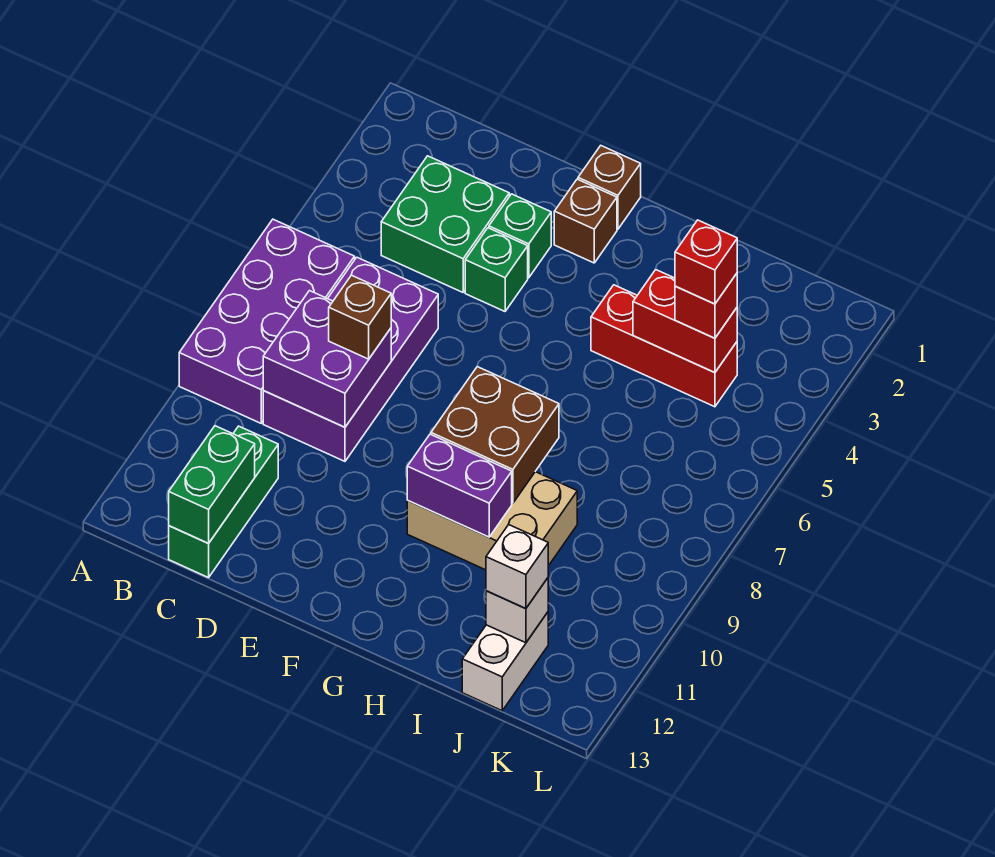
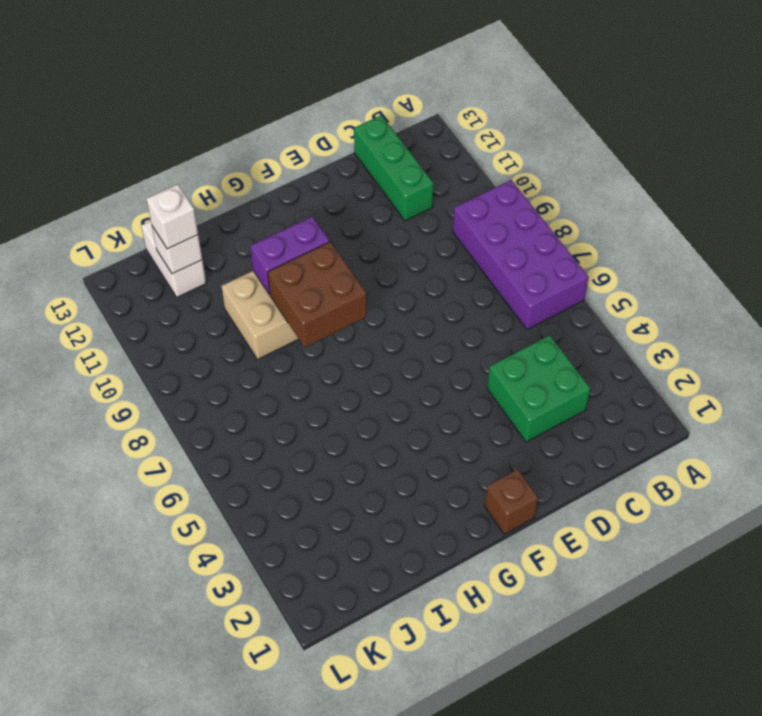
none -> purple 2x4 brick [263,257,438,461]
none -> green 1x1 brick [489,194,551,278]
none -> green 1x1 brick [465,228,528,311]

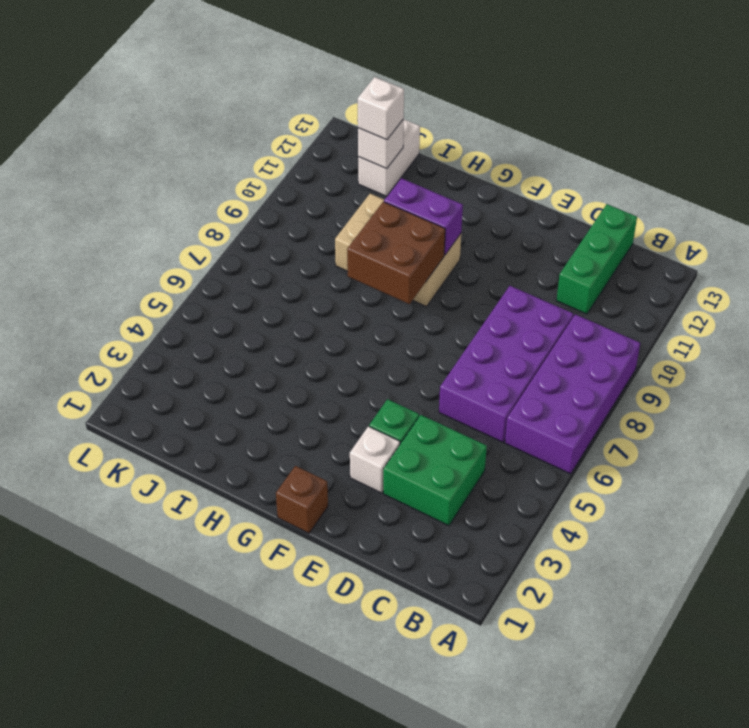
white 1x1 brick [350,426,400,493] -> green 1x1 brick [489,194,551,278]
none -> brown 1x1 brick [554,179,617,263]
none -> red 1x3 brick [591,285,737,407]
none -> purple 2x2 brick [263,291,391,427]

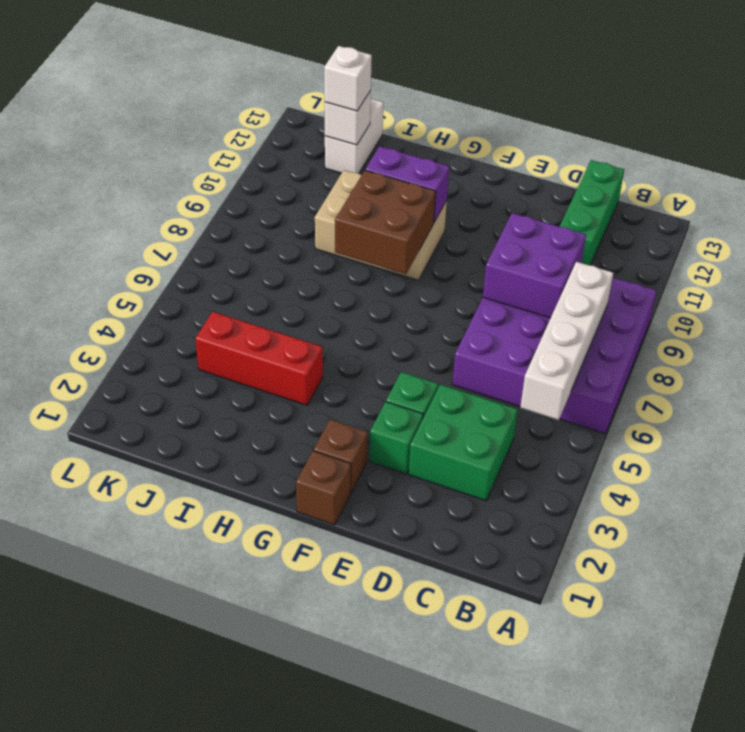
white 1x4 brick [520,262,613,420] -> none
none -> green 1x2 brick [169,426,255,543]
none -> red 1x2 brick [633,270,737,373]
none -> brown 1x1 brick [329,275,391,359]

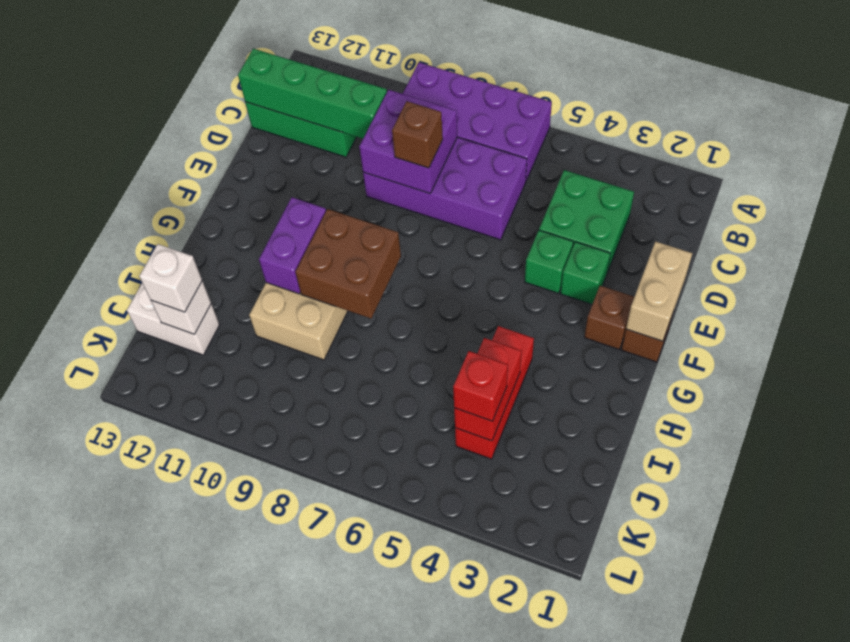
green 1x4 brick [238,49,387,139] -> green 1x2 brick [169,426,255,543]
tan 1x2 brick [626,242,692,341] -> none
none -> red 1x1 brick [675,220,737,304]

